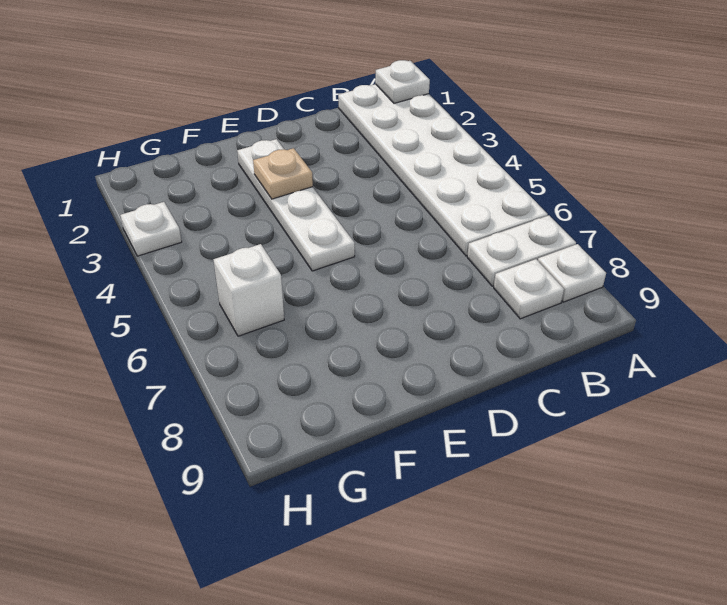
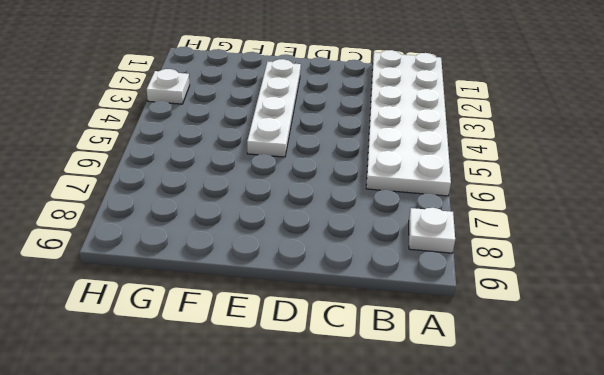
none -> white 1x2 plate [467,216,576,286]
none -> white 1x1 plate [494,259,564,319]

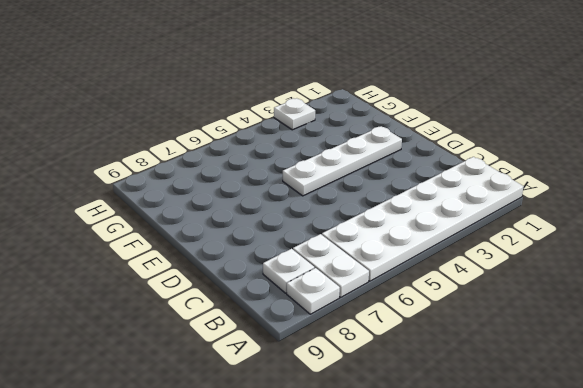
none -> white 1x1 brick [213,244,284,336]
none -> white 1x1 plate [375,60,430,103]

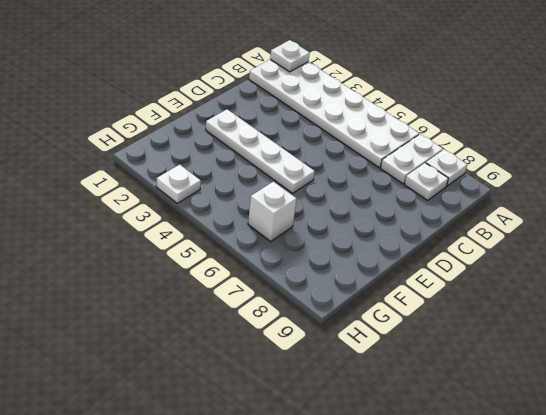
none -> tan 1x1 plate [253,148,313,199]

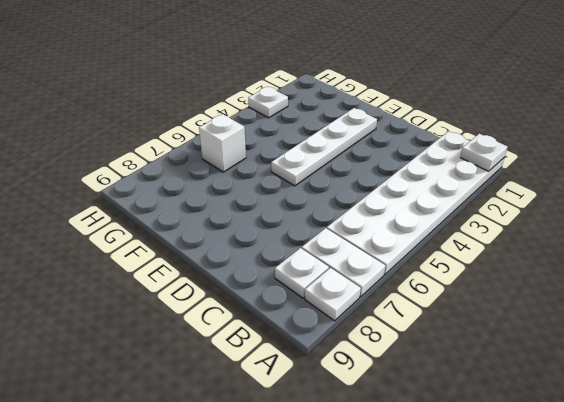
none -> tan 1x1 plate [253,148,313,199]

